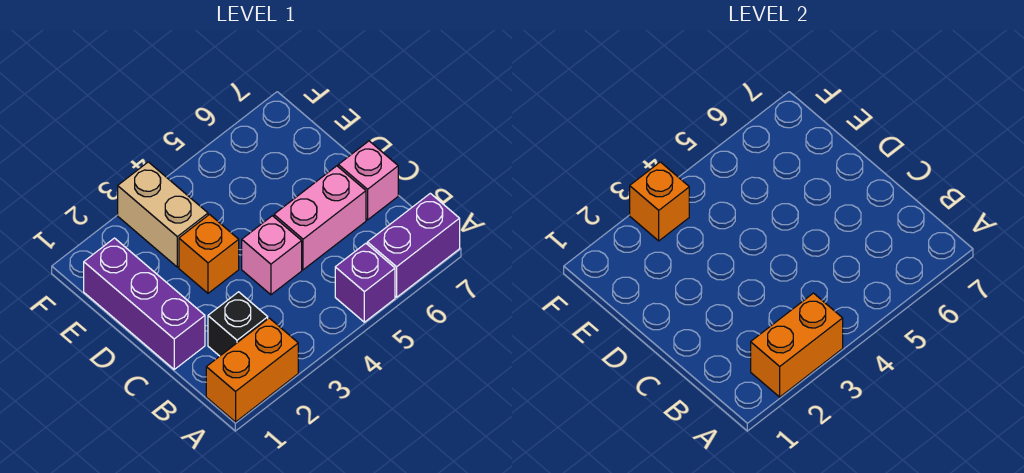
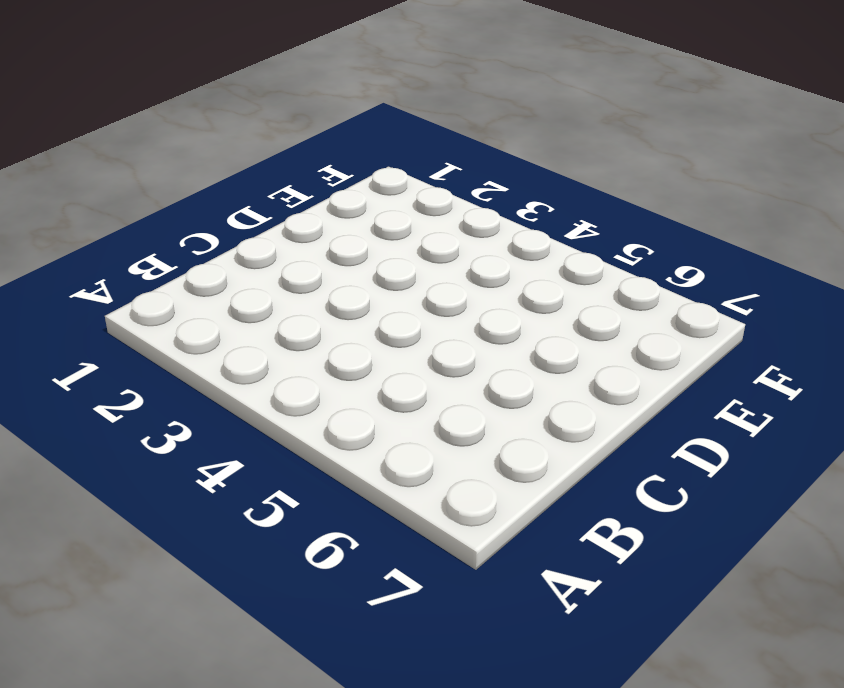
none -> orange 1x2 brick [206,318,298,422]
none -> purple 1x1 brick [335,243,395,322]
none -> purple 1x2 brick [367,193,460,297]

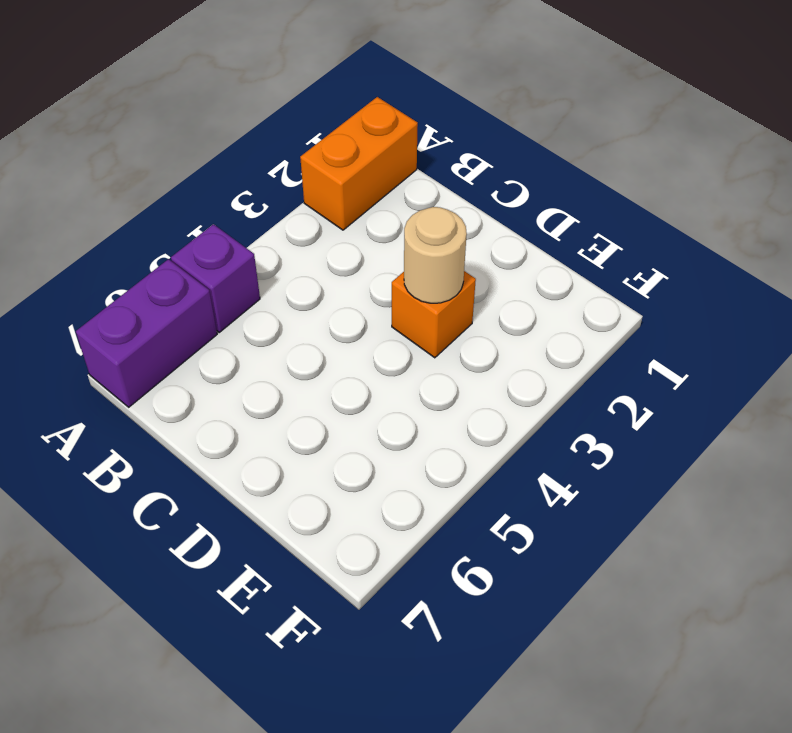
tan 1x1 round brick [404,207,467,303] -> none
none -> black 1x1 brick [208,292,268,356]
none -> purple 1x3 brick [84,238,205,369]
none -> pink 1x1 brick [242,216,302,295]

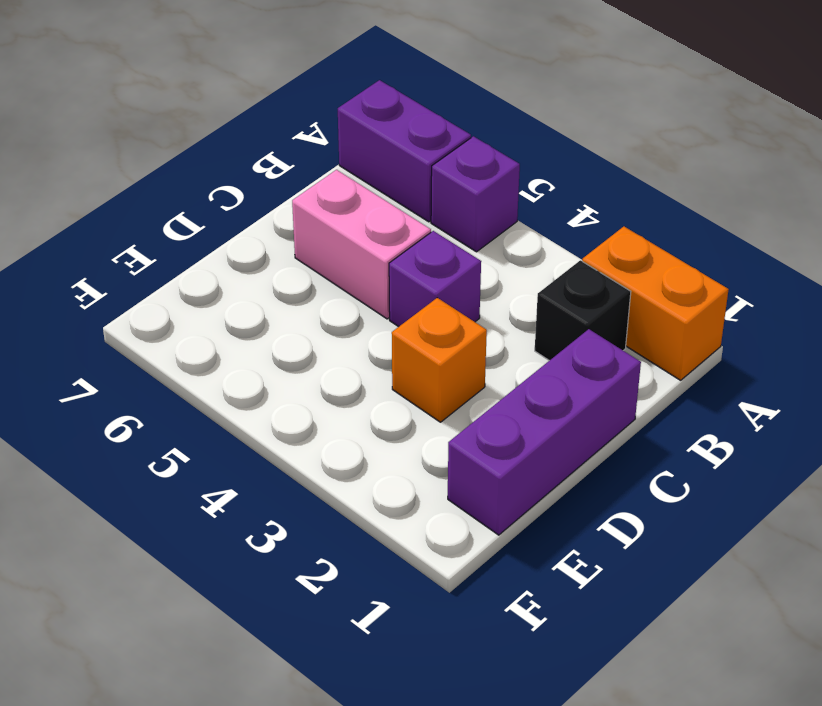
purple 1x1 brick [389,231,481,327] -> pink 1x1 brick [242,216,302,295]
none -> pink 1x1 brick [338,141,398,220]
none -> tan 1x2 brick [118,162,208,267]
none -> orange 1x2 brick [751,293,843,397]

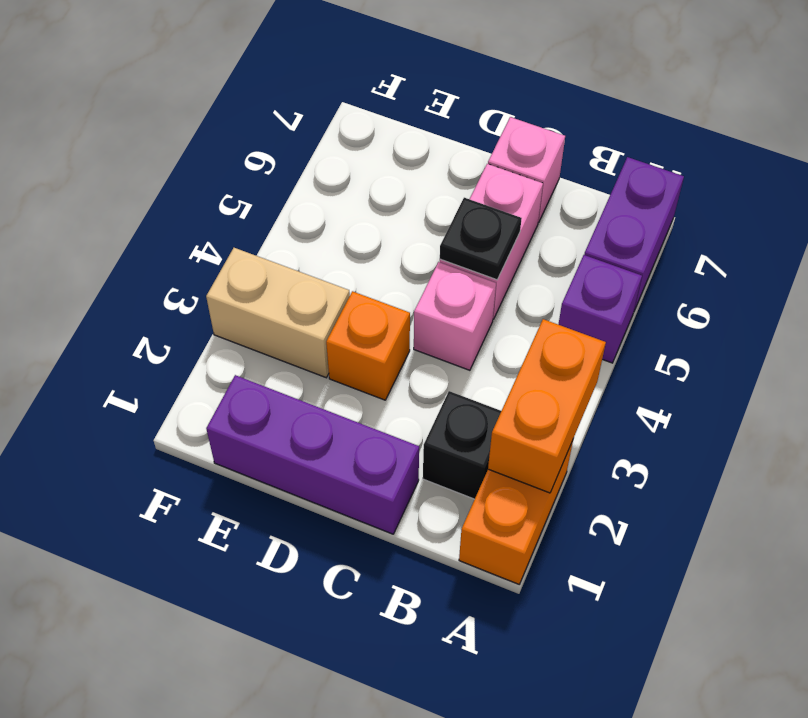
black 1x1 plate [440,198,522,280] -> none
none -> orange 1x1 brick [630,162,689,241]

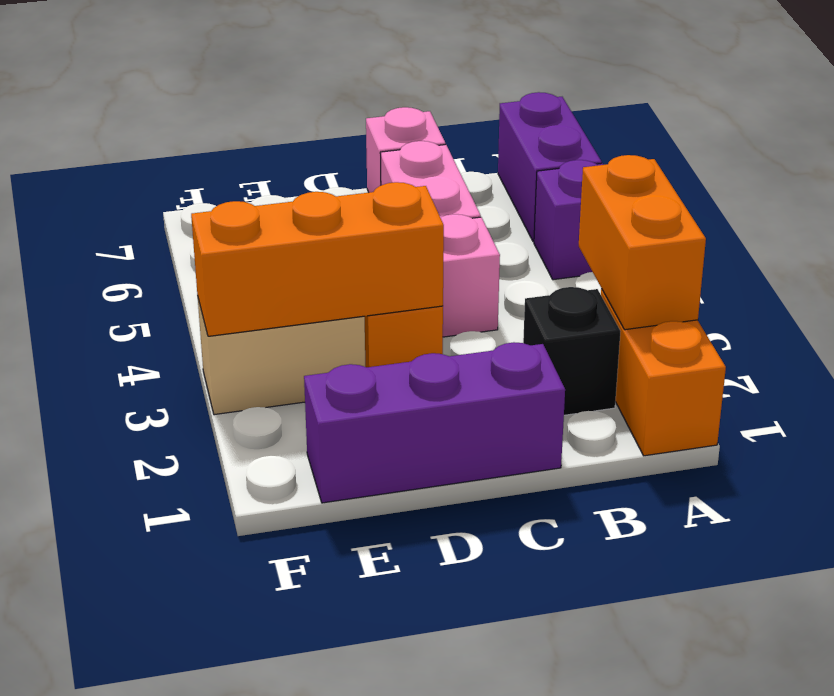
orange 1x3 brick [191,182,444,336] -> orange 1x1 brick [630,162,689,241]

